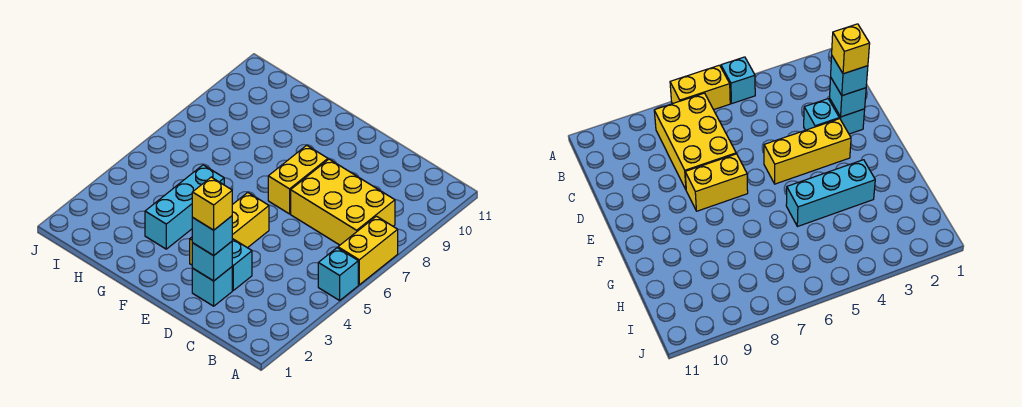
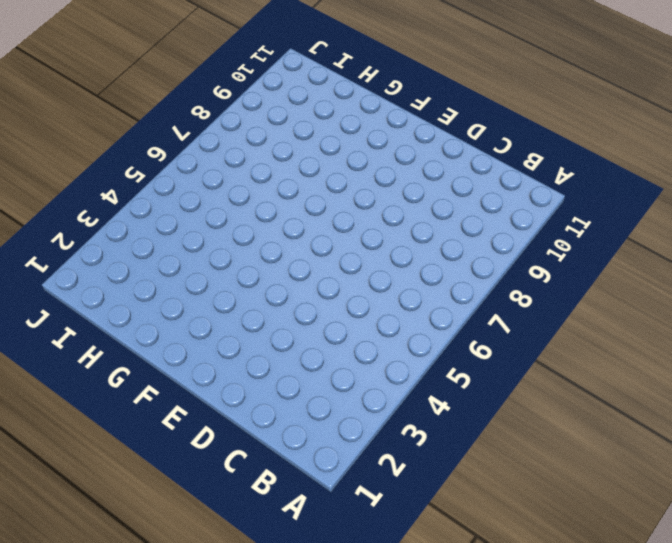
none -> cyan 1x1 brick [318,248,358,300]
none -> yellow 1x2 brick [338,216,398,285]

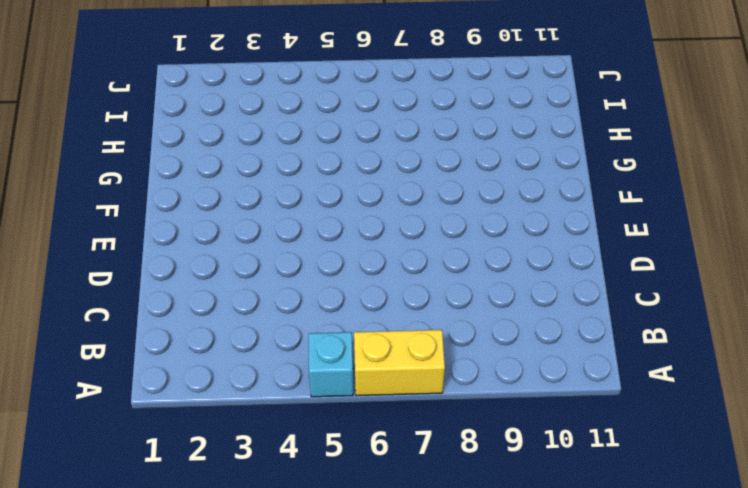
none -> yellow 2x3 brick [291,159,395,245]
none -> cyan 1x1 brick [192,267,232,306]

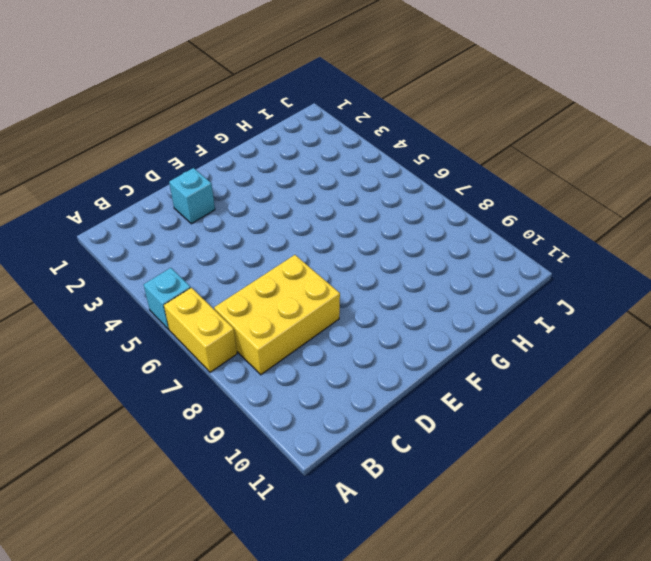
none -> cyan 1x1 brick [232,239,252,290]
none -> yellow 1x3 brick [190,193,269,265]

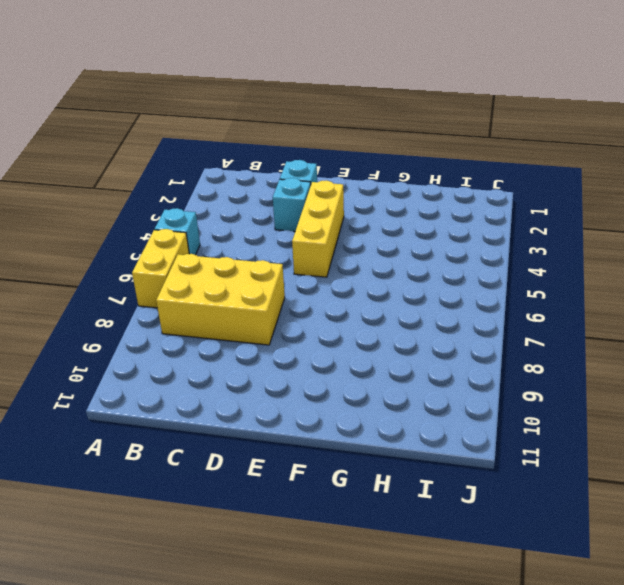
none -> yellow 1x2 brick [268,145,328,214]
none -> cyan 1x3 brick [145,165,224,249]

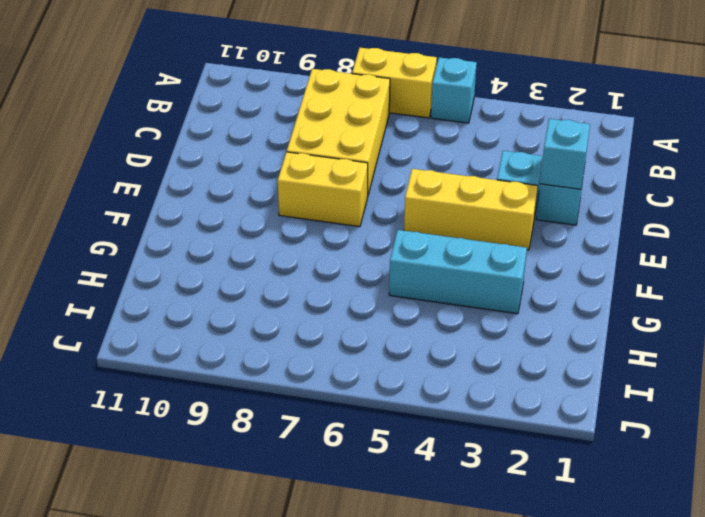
none -> cyan 1x1 brick [192,216,232,256]
none -> yellow 1x1 brick [192,177,232,230]

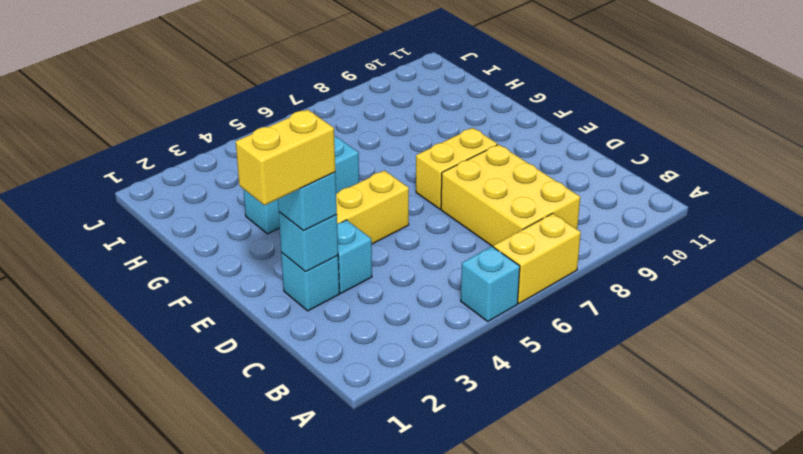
yellow 1x2 brick [236,109,335,205] -> yellow 1x1 brick [192,177,232,230]

